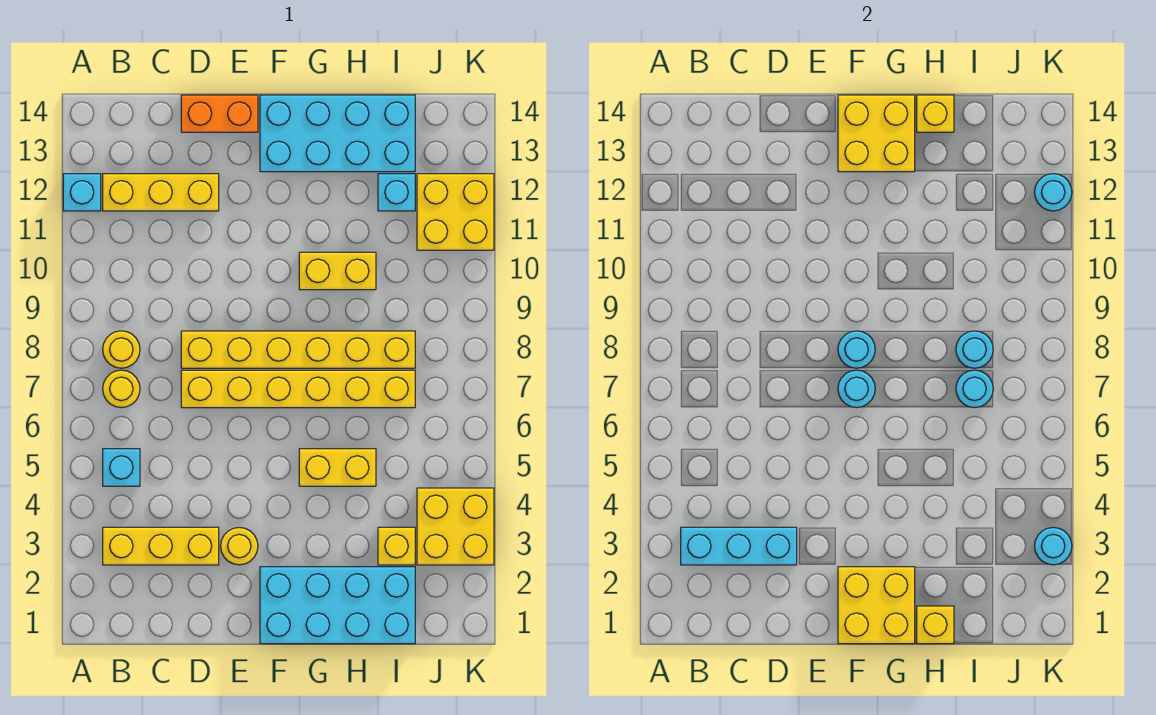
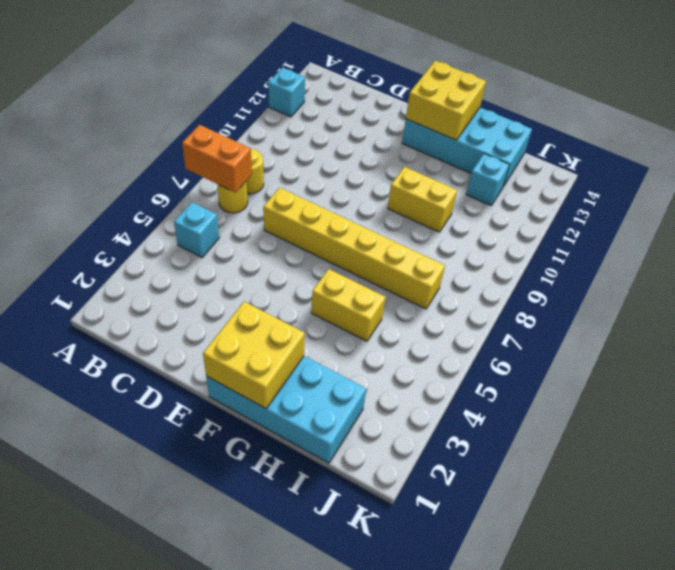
orange 1x2 brick [182,125,252,193] -> orange 1x2 brick moved to [181,95,258,132]
none -> yellow 1x3 brick [103,527,219,565]
none -> yellow 1x3 brick [103,174,219,211]
none -> yellow 1x6 brick [181,331,415,368]

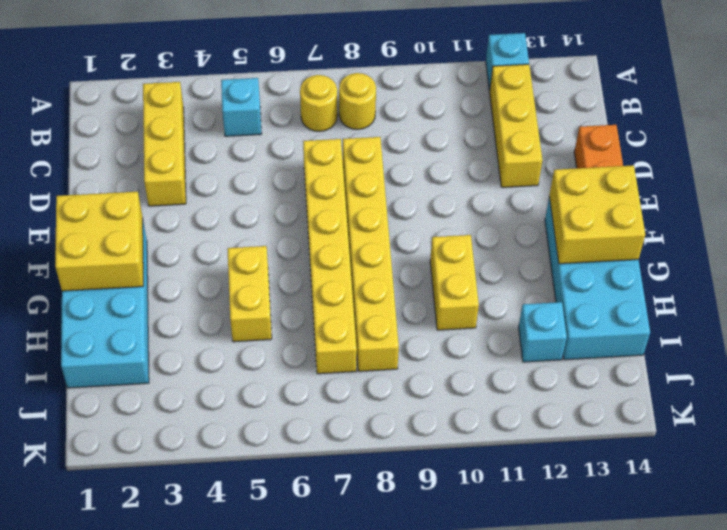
none -> yellow 1x1 round brick [221,527,258,565]
none -> yellow 1x1 brick [378,527,415,565]
none -> yellow 2x2 brick [417,488,494,565]

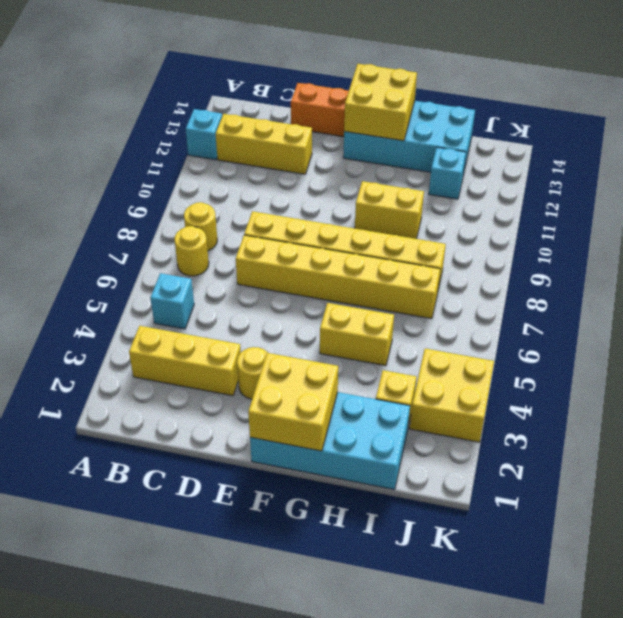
none -> yellow 2x2 brick [417,174,494,250]
none -> cyan 1x3 brick [681,527,797,565]
none -> cyan 1x1 round brick [838,370,875,408]

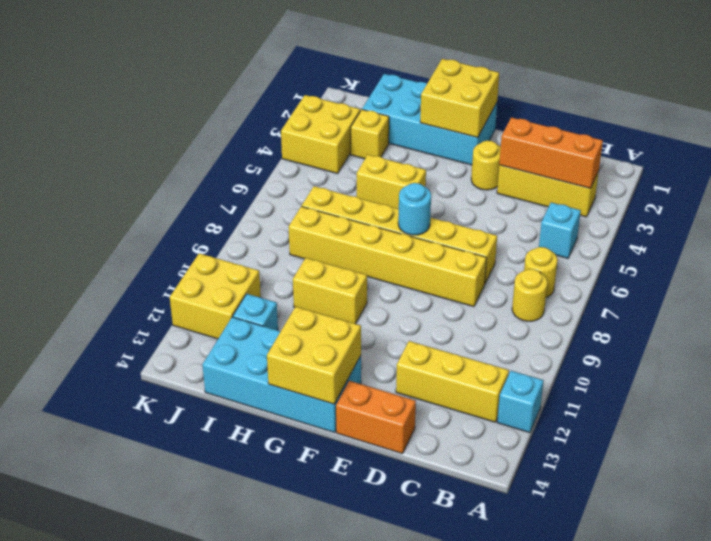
orange 1x3 brick [499,117,603,188] -> cyan 1x3 brick [681,527,797,565]
none -> cyan 1x1 round brick [838,331,875,368]
none -> yellow 1x1 brick [917,606,954,644]
none -> yellow 1x1 brick [917,95,954,132]

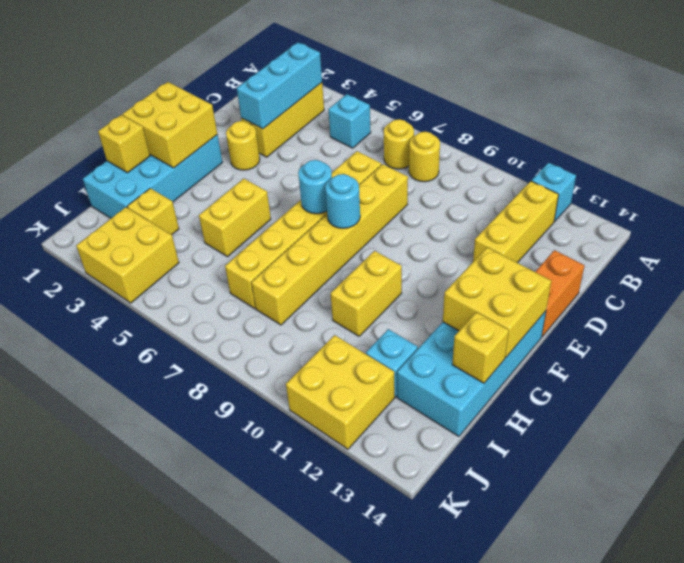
none -> cyan 1x1 round brick [956,370,993,408]
none -> cyan 1x1 round brick [956,331,993,368]
none -> cyan 1x1 round brick [1035,527,1072,565]

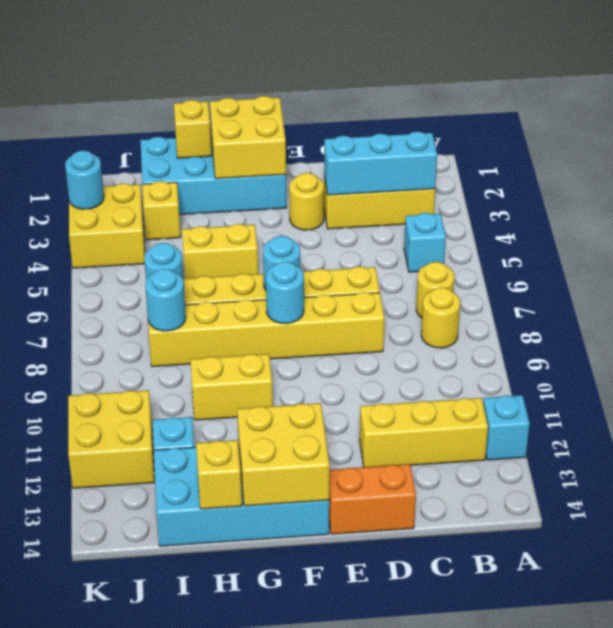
none -> cyan 1x1 round brick [1035,174,1072,211]

